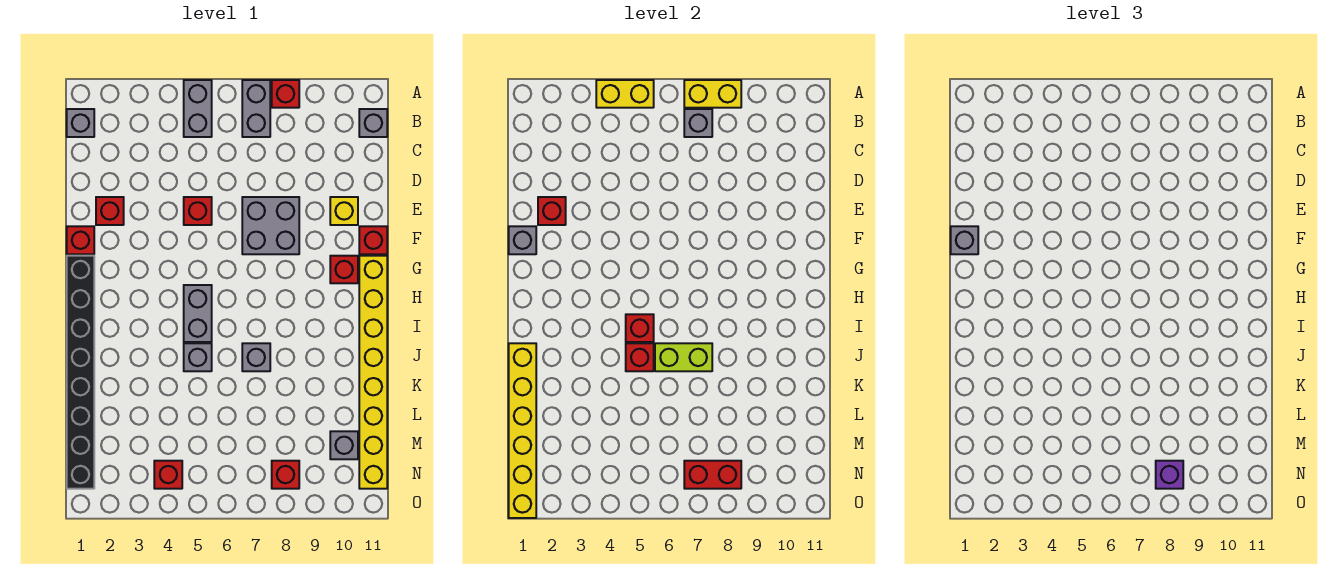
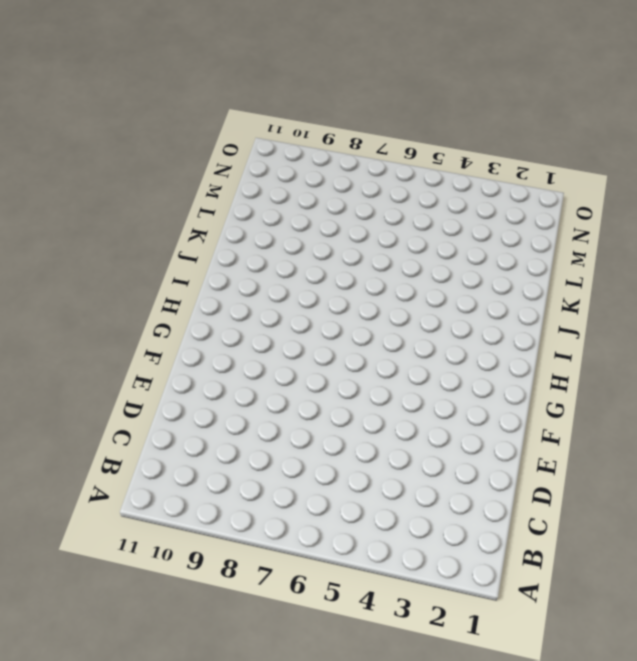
none -> grey 1x2 brick [184,80,212,137]
none -> grey 1x2 brick [242,80,270,137]
none -> red 1x1 brick [272,80,299,108]
none -> grey 1x1 brick [67,109,94,137]

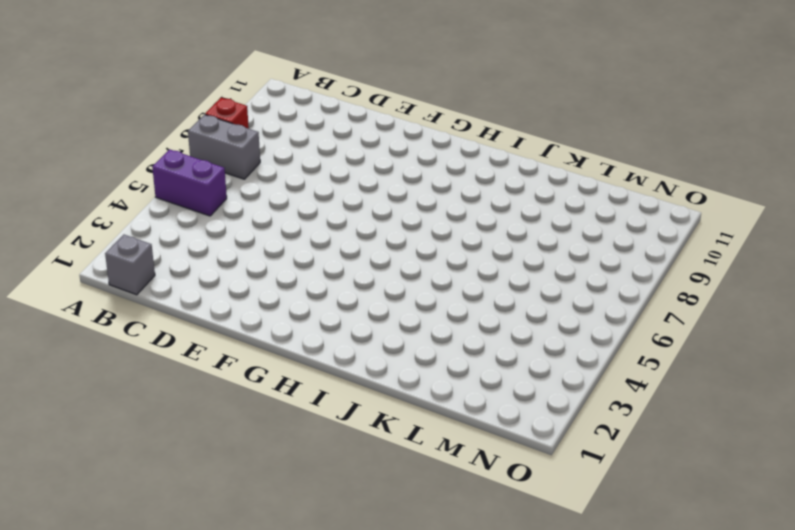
purple 1x2 brick [152,149,227,216] -> grey 1x2 brick [184,80,212,137]
none -> grey 1x1 brick [359,109,387,137]
none -> red 1x1 brick [96,197,124,225]
none -> red 1x1 brick [184,197,212,225]
none -> grey 2x2 brick [242,197,299,254]

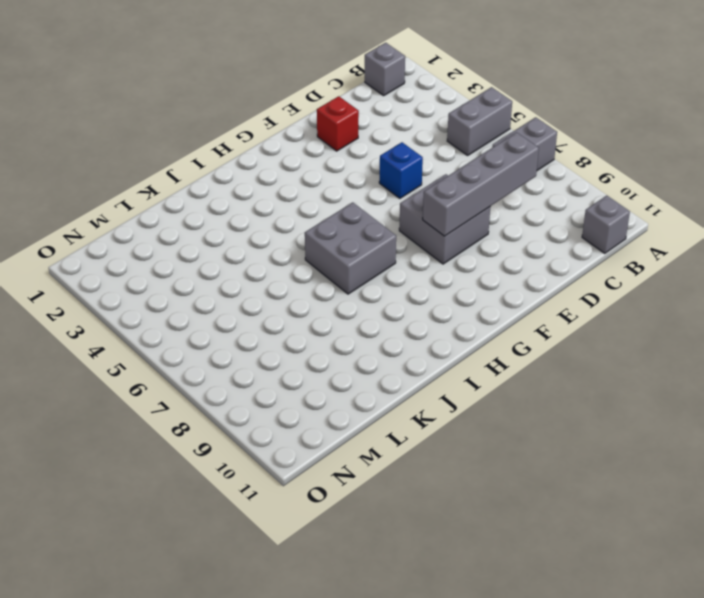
grey 1x4 brick [423,132,539,236] -> none
blue 1x1 brick [379,142,423,198] -> red 1x1 brick [184,197,212,225]
grey 2x2 brick [305,202,396,294] -> none
none -> red 1x1 brick [272,80,299,108]
none -> yellow 1x1 brick [330,197,358,225]
none -> red 1x1 brick [67,226,94,254]
none -> red 1x1 brick [359,226,387,254]

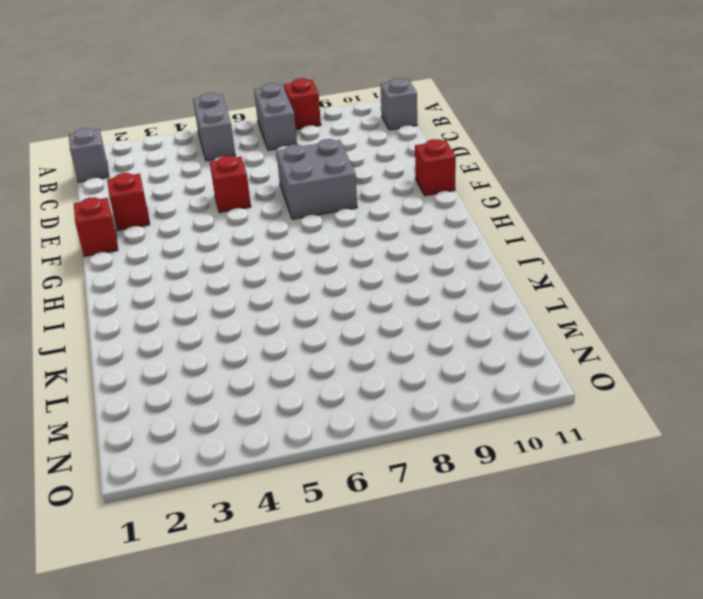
none -> yellow 1x1 brick [330,197,358,225]
none -> black 1x8 brick [67,256,94,489]
none -> red 1x1 brick [330,256,358,283]
none -> yellow 1x8 brick [359,256,387,489]

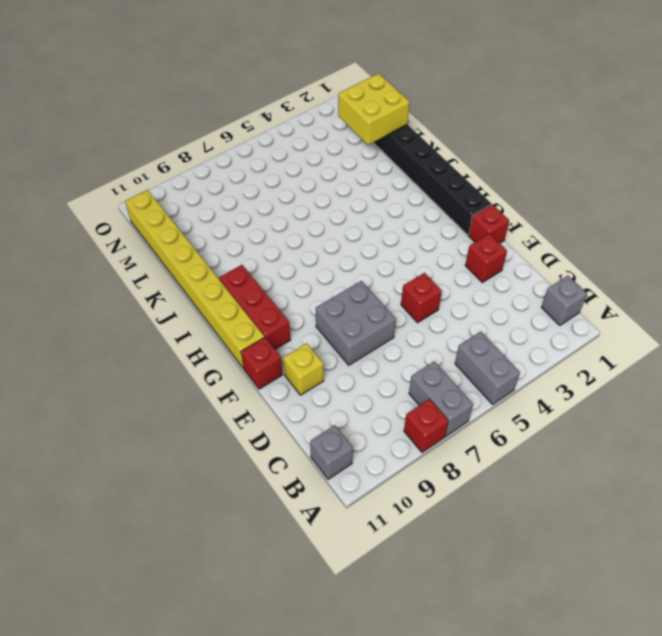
red 1x3 brick [219,265,290,349] -> red 1x1 brick [330,256,358,283]
yellow 2x2 brick [338,73,410,145] -> yellow 1x6 brick [509,343,536,518]
none -> grey 1x2 brick [184,285,212,342]
none -> grey 1x1 brick [184,343,212,371]
none -> grey 1x1 brick [242,343,270,371]
none -> grey 1x1 brick [330,431,358,459]

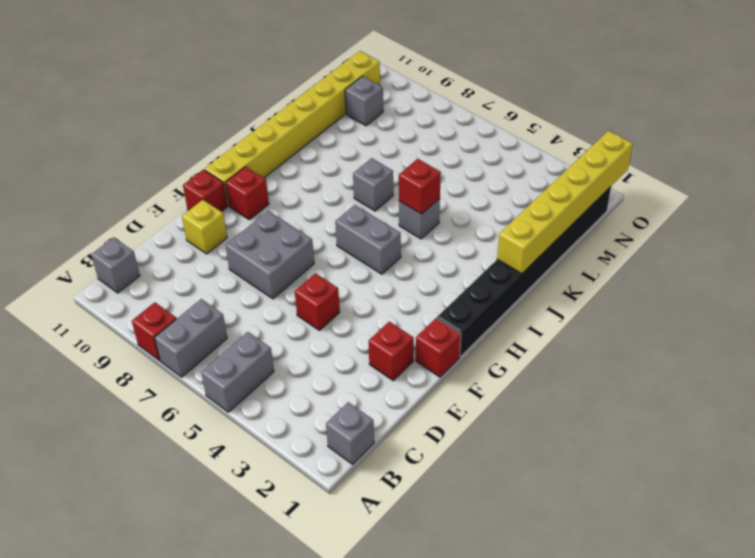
grey 1x2 brick [335,205,401,274] -> grey 1x2 brick turned to [184,285,212,342]
none -> red 1x1 brick [154,461,182,489]
none -> red 1x1 brick [272,461,299,489]
none -> yellow 1x2 brick [596,80,654,108]
none -> yellow 1x2 brick [684,80,741,108]

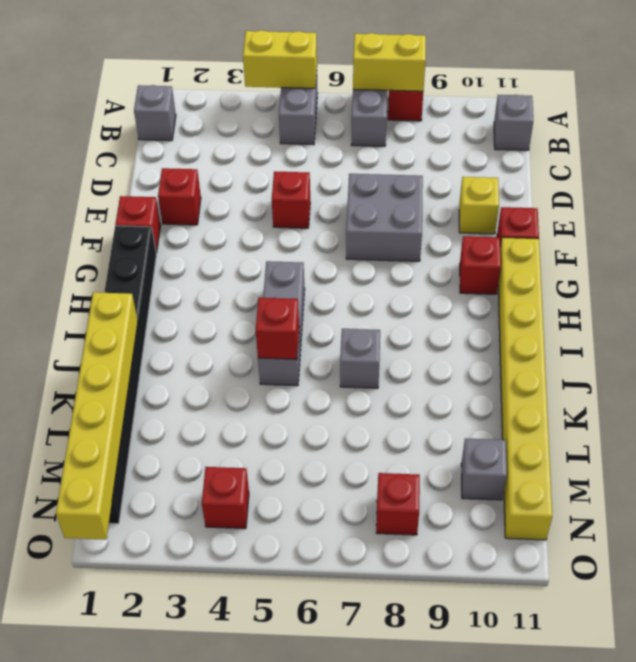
none -> grey 1x1 brick [684,109,712,137]
none -> red 1x1 brick [538,197,566,225]
none -> grey 1x1 brick [509,226,536,254]
none -> red 1x1 brick [626,314,654,342]

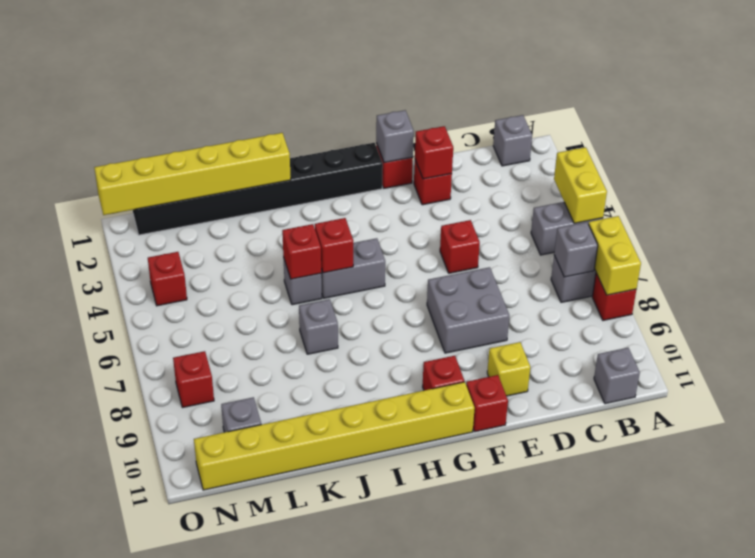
none -> lime 1x2 brick [655,343,712,371]
none -> red 1x2 brick [684,461,741,489]
none -> grey 1x1 brick [951,226,978,254]
none -> purple 1x1 brick [1156,461,1183,489]

